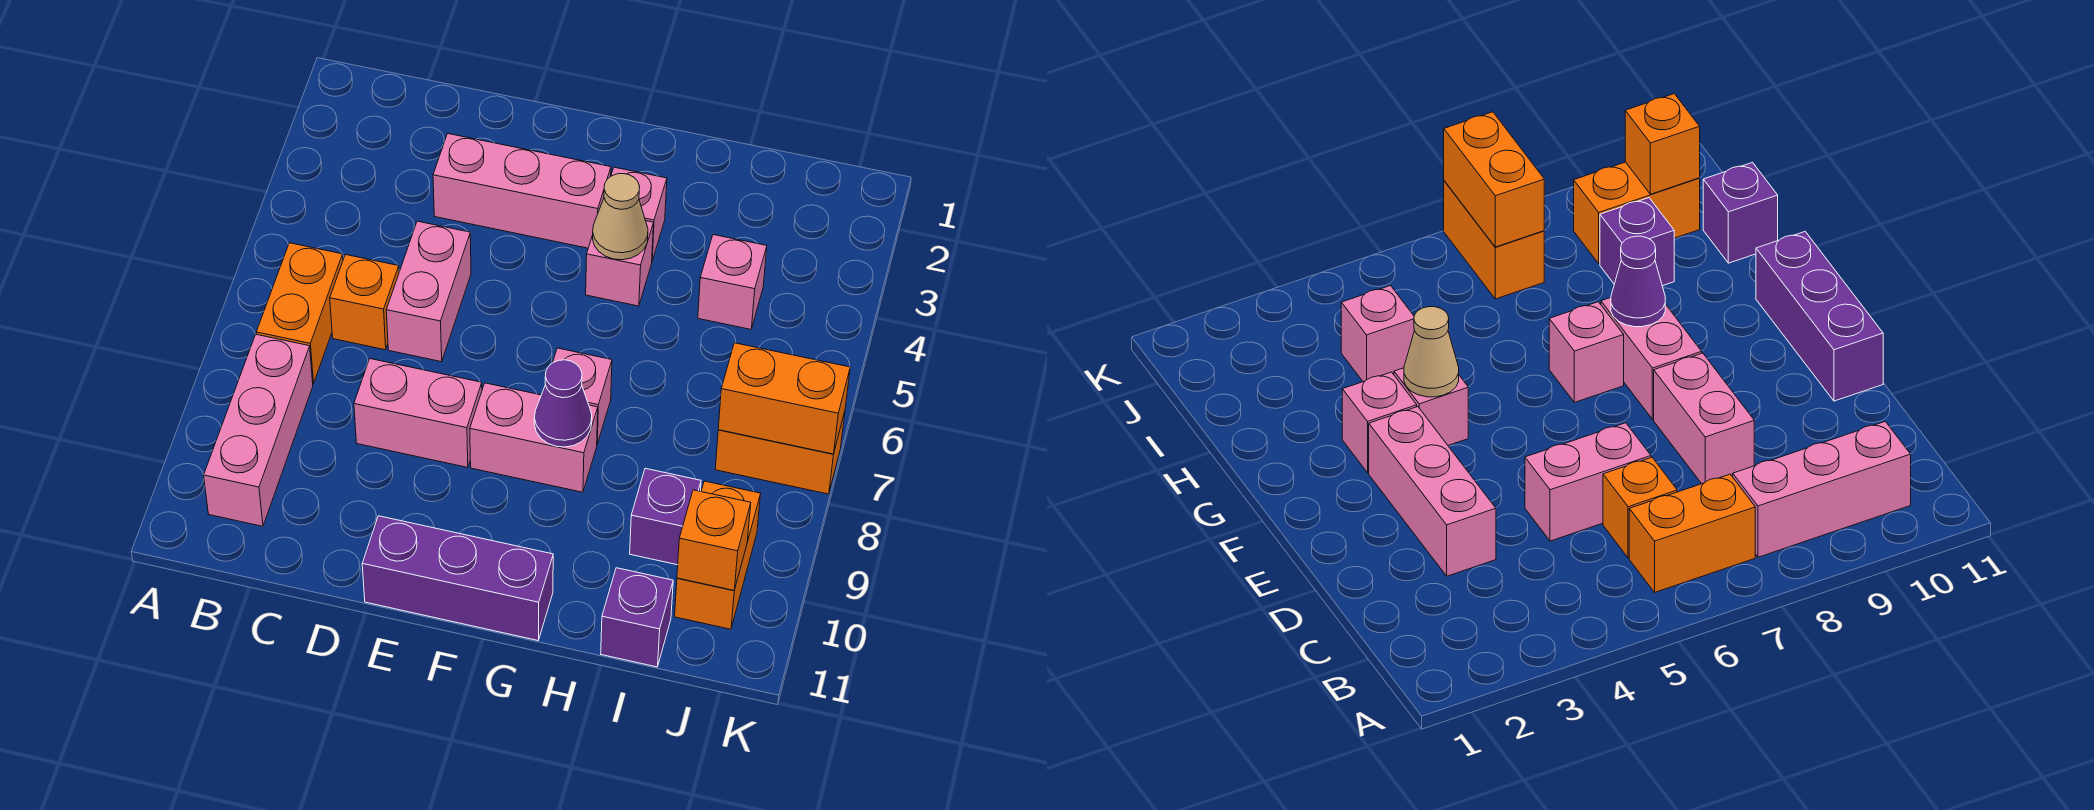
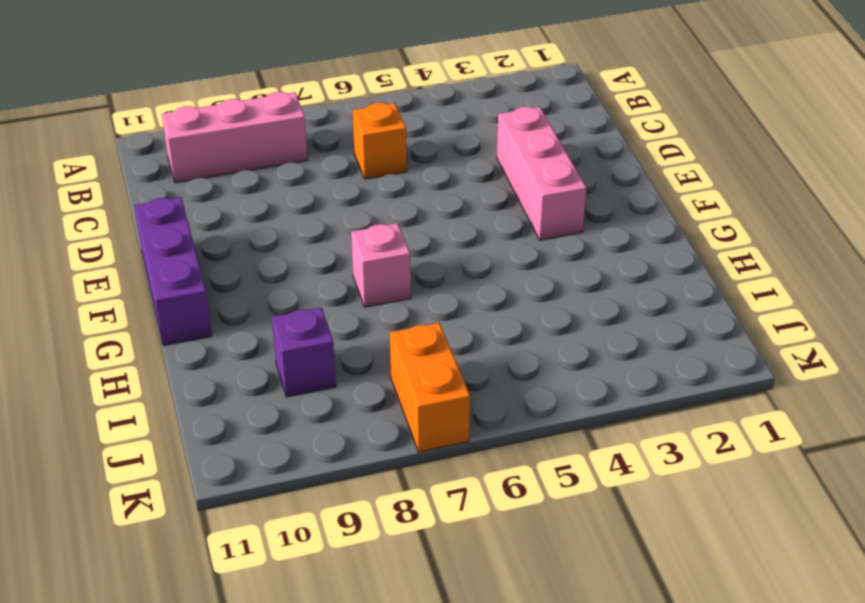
none -> orange 1x2 brick [256,243,343,384]
none -> pink 1x2 brick [386,221,471,362]
none -> pink 1x2 brick [354,359,482,468]

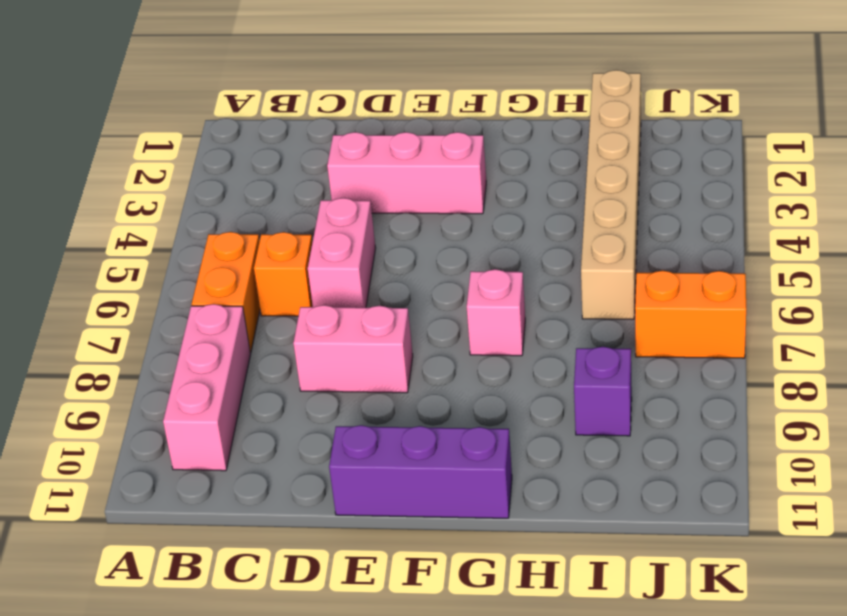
tan 1x6 brick [581,70,641,319] -> pink 1x1 brick [698,235,767,329]
none -> pink 1x2 brick [470,383,598,492]
none -> pink 1x1 brick [611,167,667,260]
none -> pink 1x1 brick [586,221,653,306]

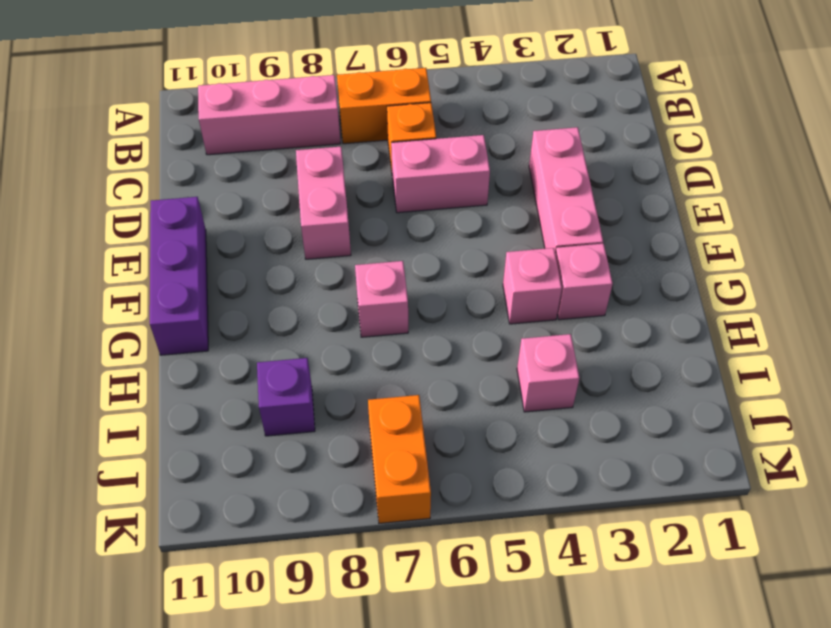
none -> pink 1x2 brick [470,383,598,492]
none -> purple 1x1 brick [601,568,673,667]
none -> orange 1x2 brick [675,481,761,629]

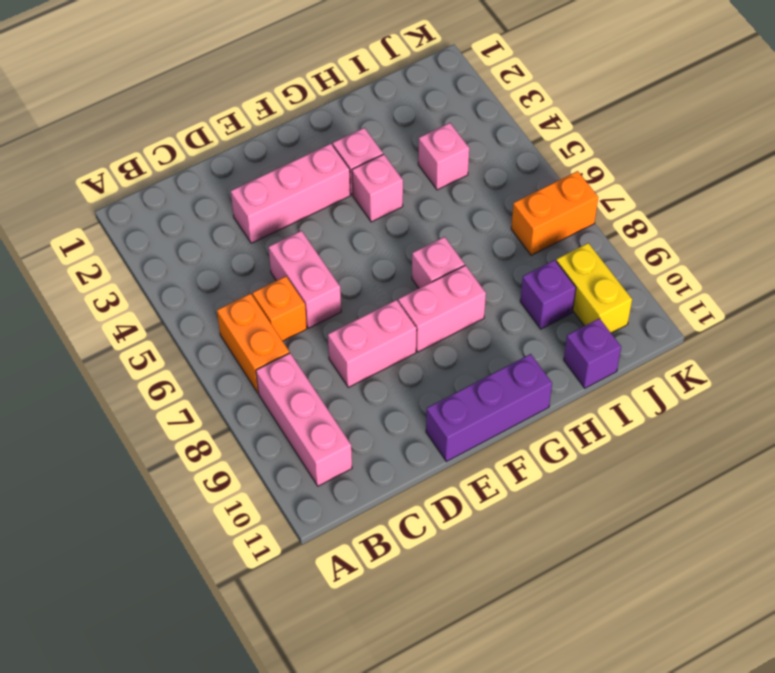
yellow 1x2 brick [556,243,632,333] -> orange 1x2 brick [675,481,761,629]
none -> tan 1x1 cone [593,174,648,260]
none -> purple 1x1 cone [534,360,592,447]
none -> orange 1x2 brick [718,343,850,454]

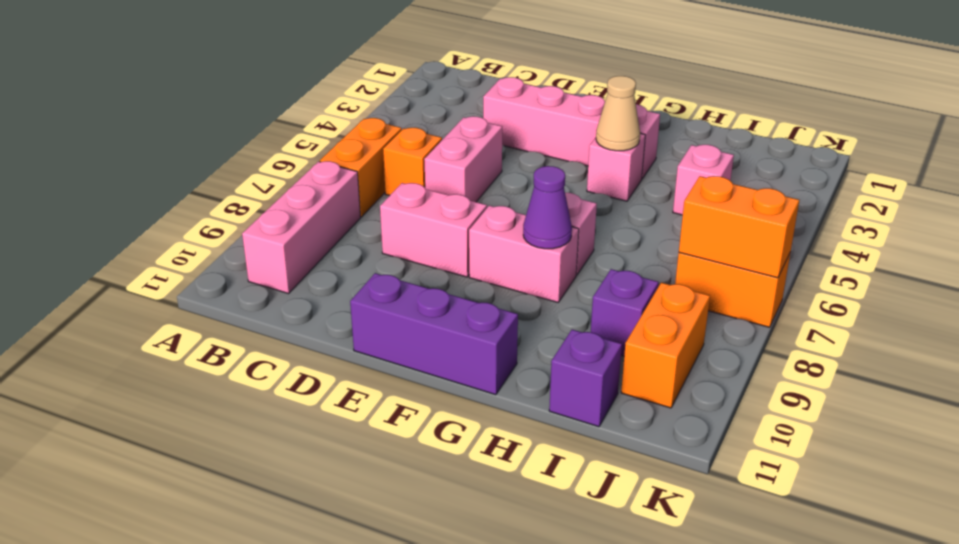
none -> orange 1x1 brick [677,490,751,590]

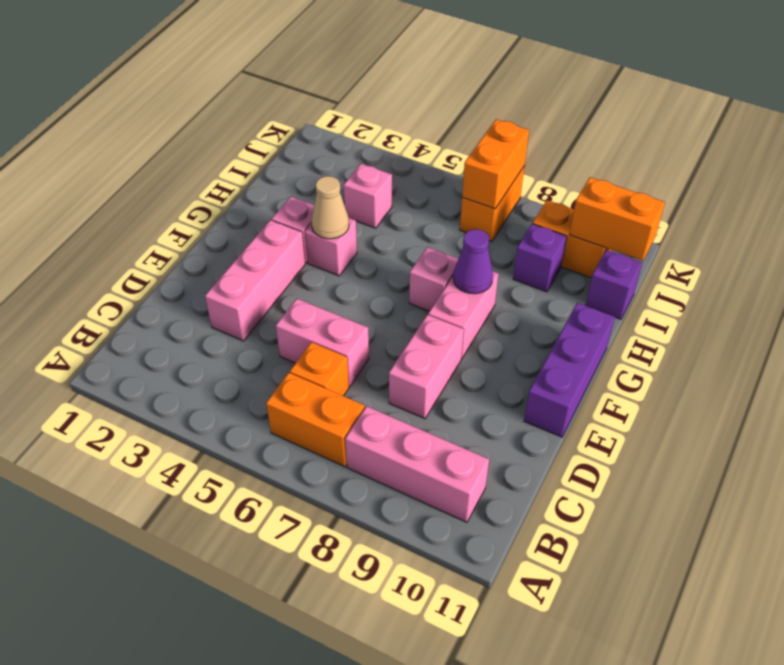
orange 1x2 brick [569,177,665,261] -> orange 1x1 brick [677,490,751,590]

